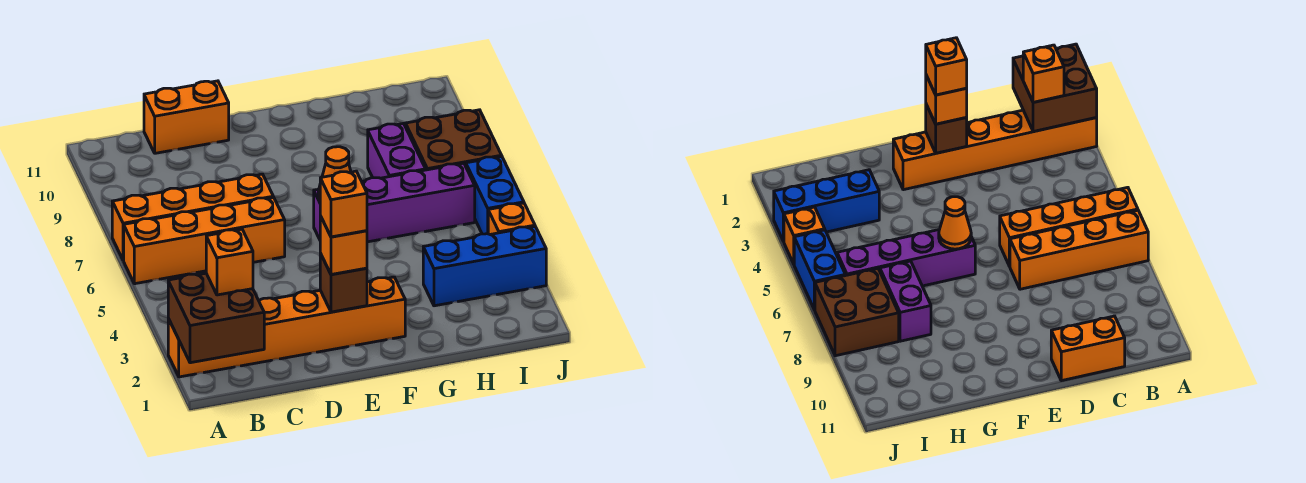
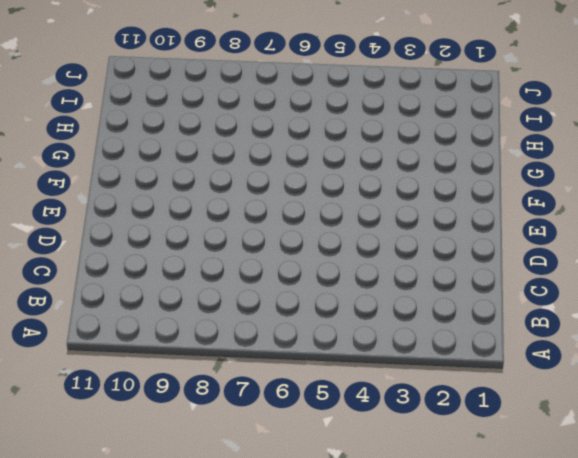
none -> orange 1x6 brick [168,277,405,377]
none -> orange 1x4 brick [124,197,285,284]
none -> orange 1x4 brick [112,174,273,260]

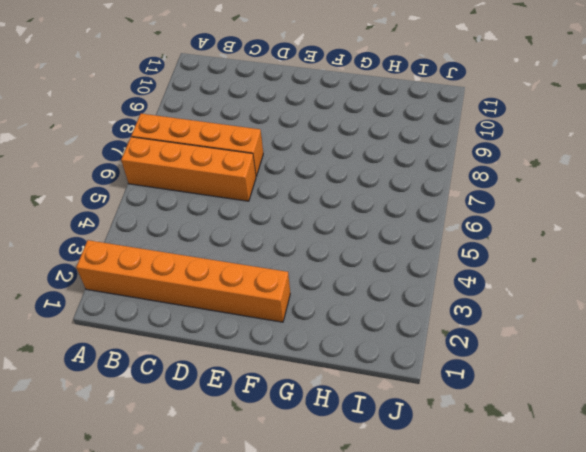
none -> orange 1x2 brick [144,81,229,153]
none -> purple 1x4 brick [314,163,475,242]
none -> blue 1x3 brick [423,227,546,306]

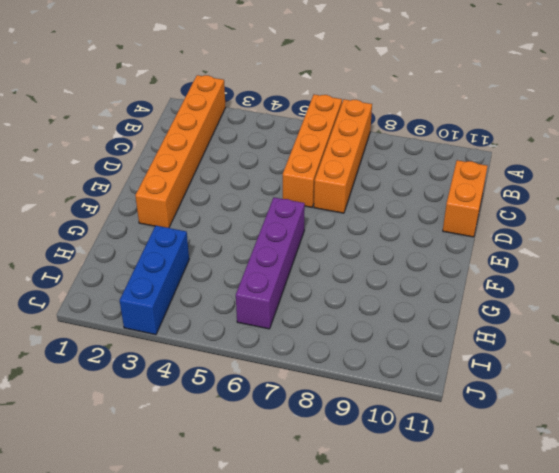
none -> purple 1x2 brick [368,124,426,178]
none -> brown 2x2 brick [406,110,502,170]
none -> orange 1x1 brick [488,203,535,235]

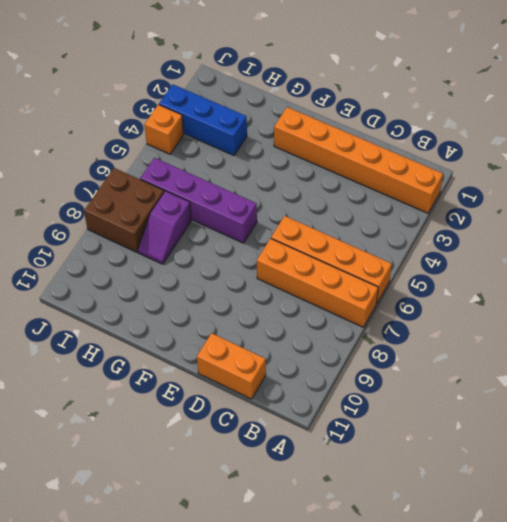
purple 1x2 slope [138,191,191,264] -> purple 1x2 brick [368,124,426,178]
none -> blue 1x2 brick [466,157,524,234]
none -> brown 2x2 brick [168,273,264,363]
none -> brown 1x1 brick [320,253,367,312]

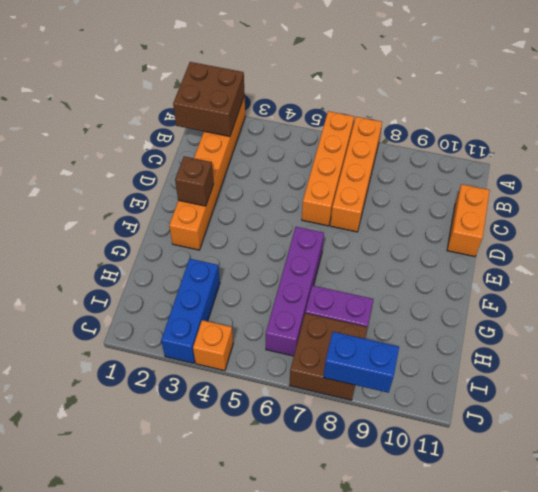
blue 1x2 brick [323,332,399,393] -> blue 1x2 brick moved to [466,157,524,234]
none -> orange 1x1 cone [318,147,351,202]
none -> orange 1x1 brick [206,229,253,295]
none -> orange 1x1 brick [320,216,367,274]

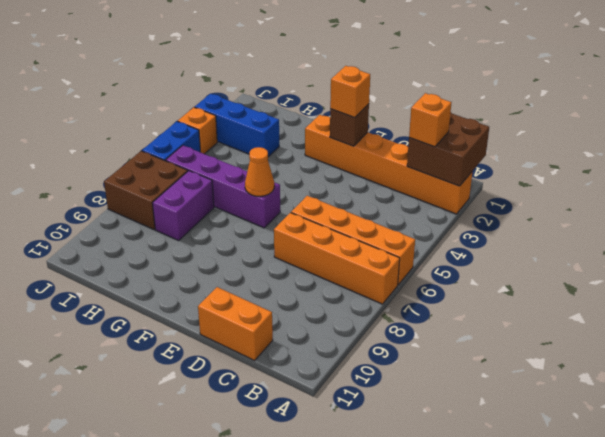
none -> orange 1x1 brick [320,171,367,237]

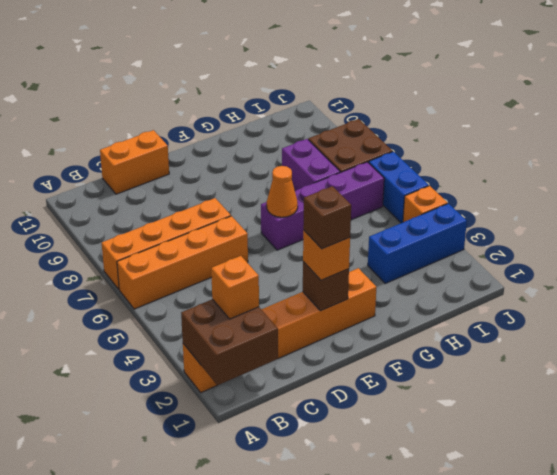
brown 1x1 brick [303,186,351,249] -> orange 1x1 brick [320,171,367,237]

